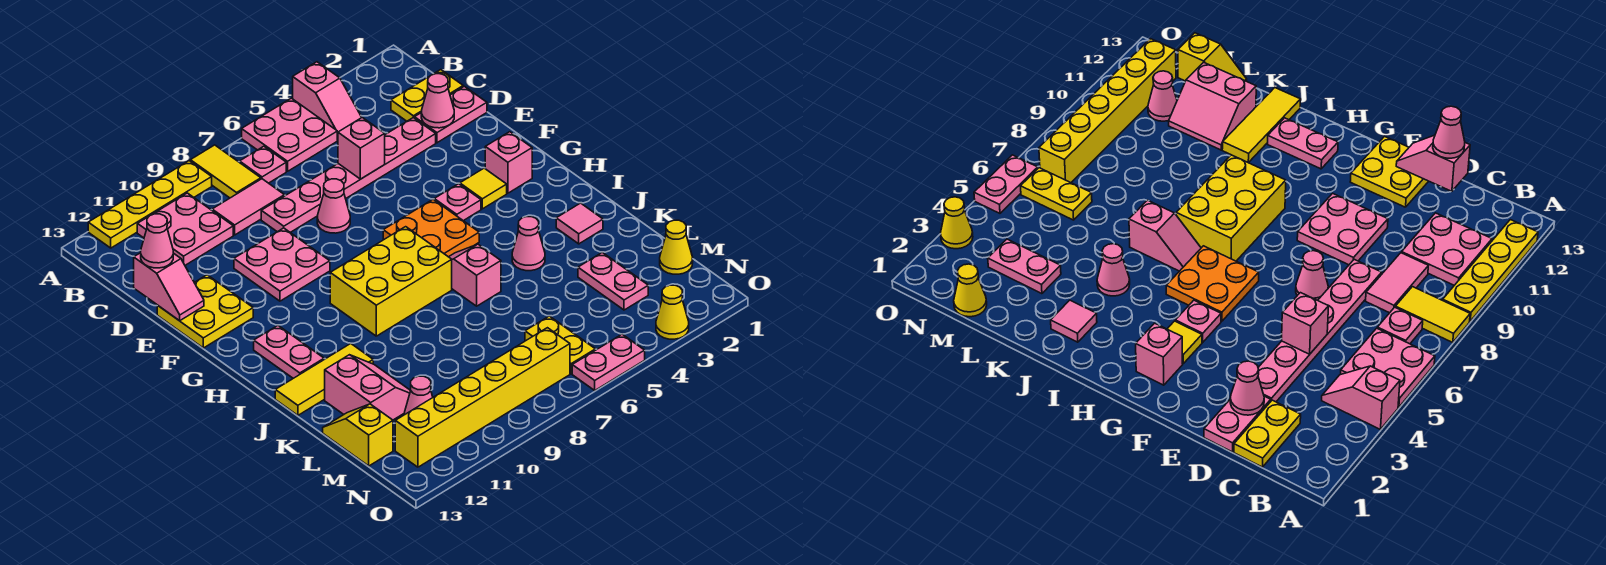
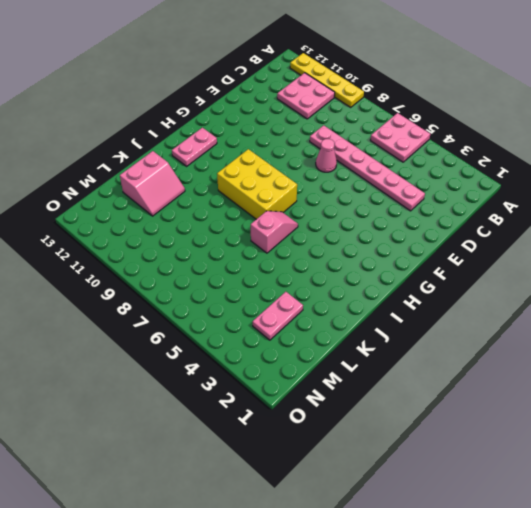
none -> pink 1x2 slope [293,62,362,140]
none -> yellow 1x2 tile [190,145,261,198]
none -> pink 1x1 plate [240,146,286,183]
none -> yellow 1x2 plate [391,70,463,121]

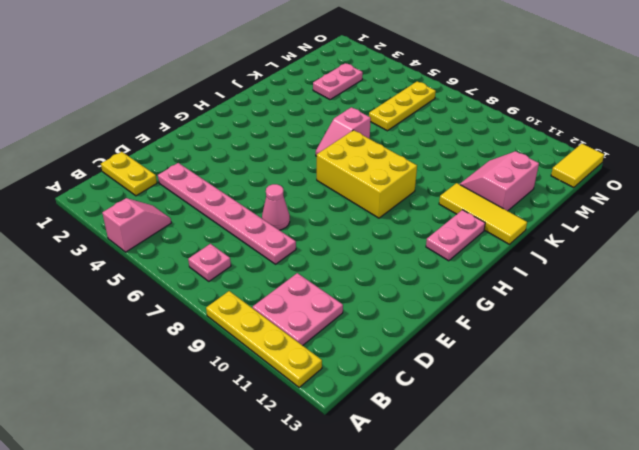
yellow 1x3 plate [369,81,436,131] -> yellow 1x2 plate [525,316,595,374]
yellow 1x2 tile [551,144,604,188] -> yellow 1x2 tile moved to [190,145,261,198]
none -> pink 2x2 plate [242,98,337,171]
none -> pink 1x2 tile [212,179,285,235]
none -> pink 1x2 plate [415,86,487,143]
none -> pink 2x2 plate [234,228,330,301]

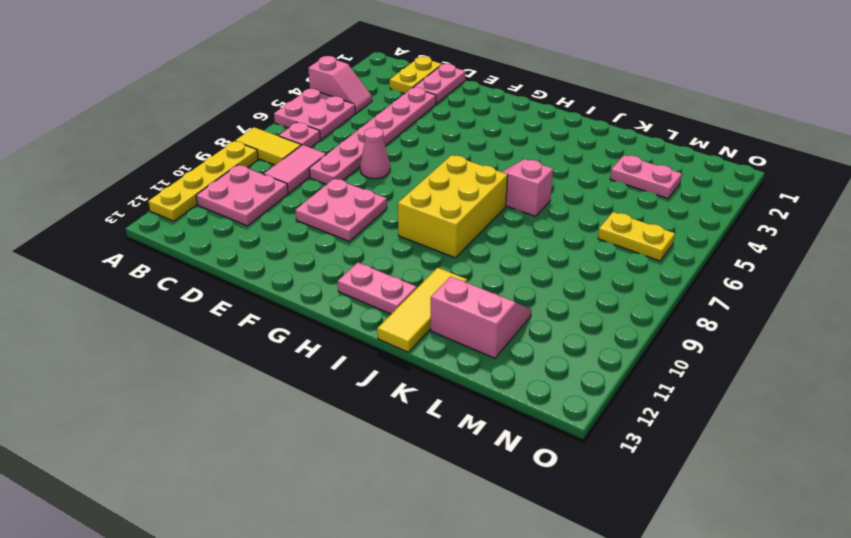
none -> yellow 2x2 plate [157,275,253,348]
none -> pink 1x1 brick [485,132,532,193]
none -> yellow 1x1 tile [460,168,507,209]
none -> pink 1x1 plate [434,184,481,221]

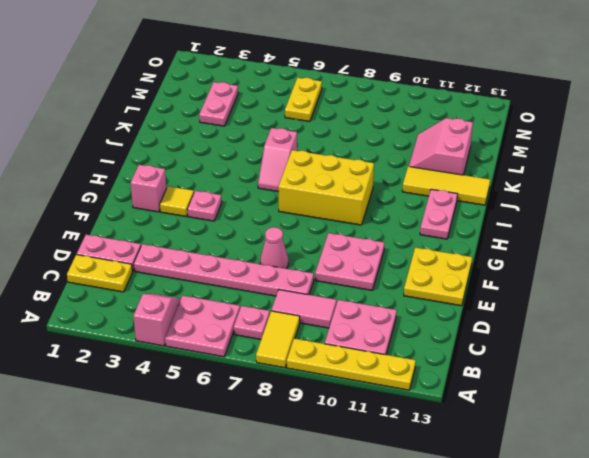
none -> orange 2x2 plate [383,200,479,257]
none -> pink 1x1 tile [556,203,603,244]
none -> pink 1x1 cone [512,217,545,271]
none -> yellow 1x2 slope [323,404,393,466]

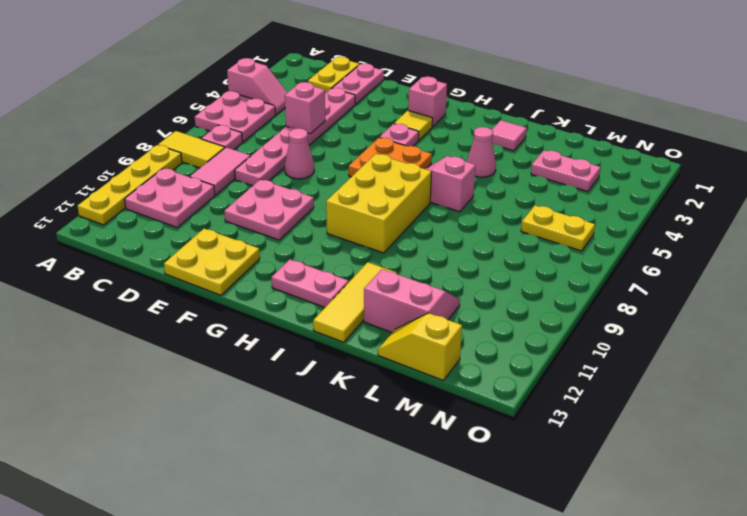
none -> yellow 1x1 cone [660,220,693,274]
none -> pink 1x1 cone [404,376,433,415]
none -> yellow 1x6 brick [395,328,570,467]
none -> yellow 1x1 cone [656,285,689,339]

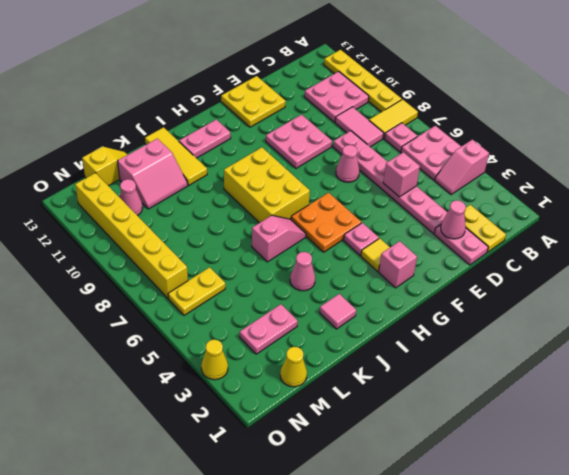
none -> pink 1x2 plate [572,334,645,390]
none -> pink 1x2 slope [134,253,204,321]
none -> pink 1x1 cone [141,214,173,268]

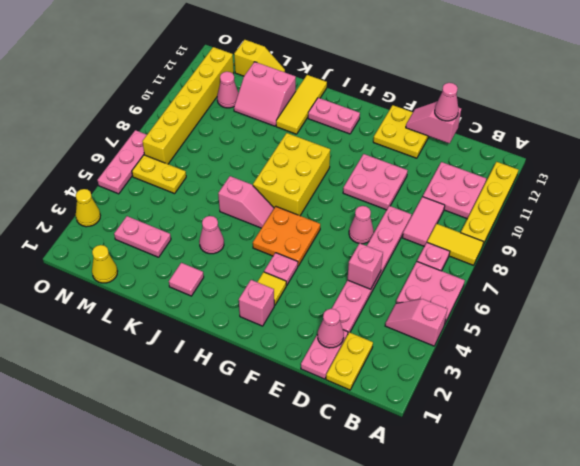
pink 1x3 plate [98,130,147,194] -> pink 1x2 plate [572,334,645,390]

